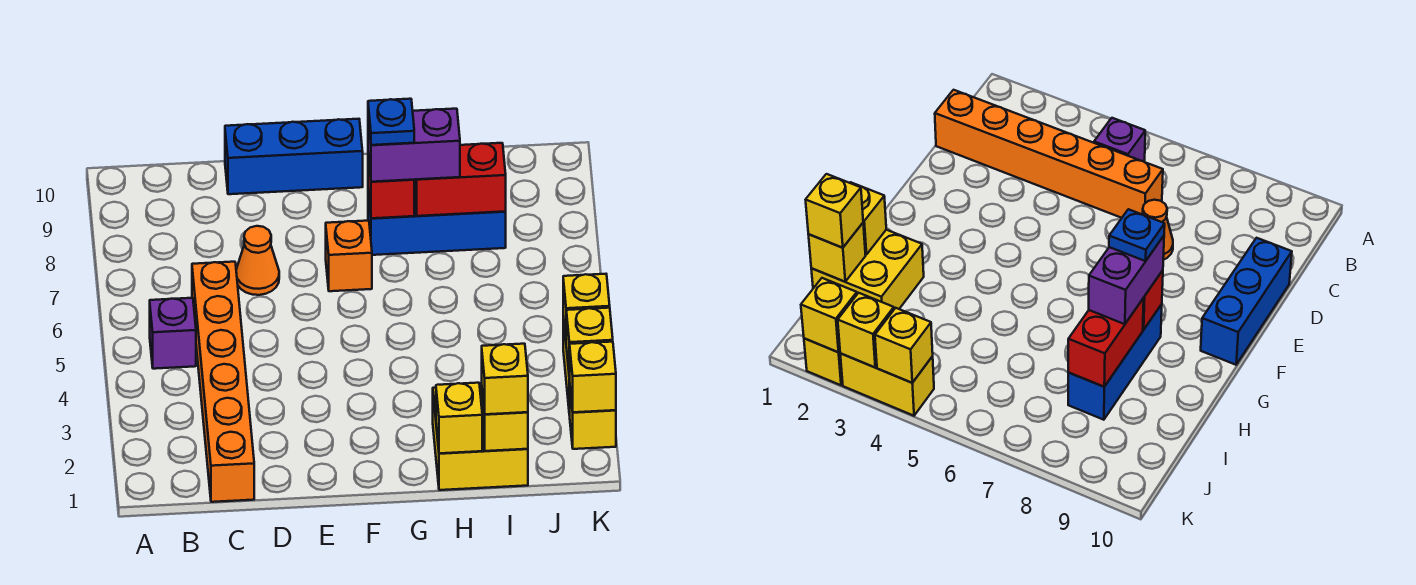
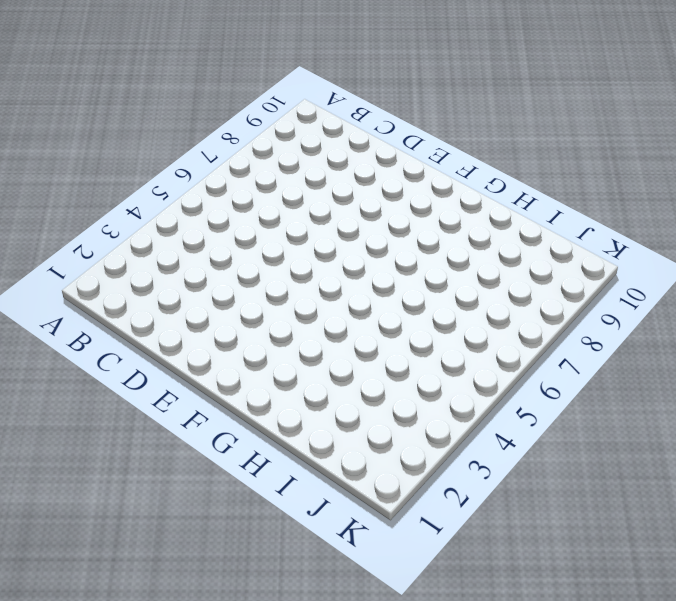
none -> purple 1x1 brick [150,298,196,369]
none -> orange 1x6 brick [192,262,254,502]
none -> orange 1x1 cone [236,226,279,295]

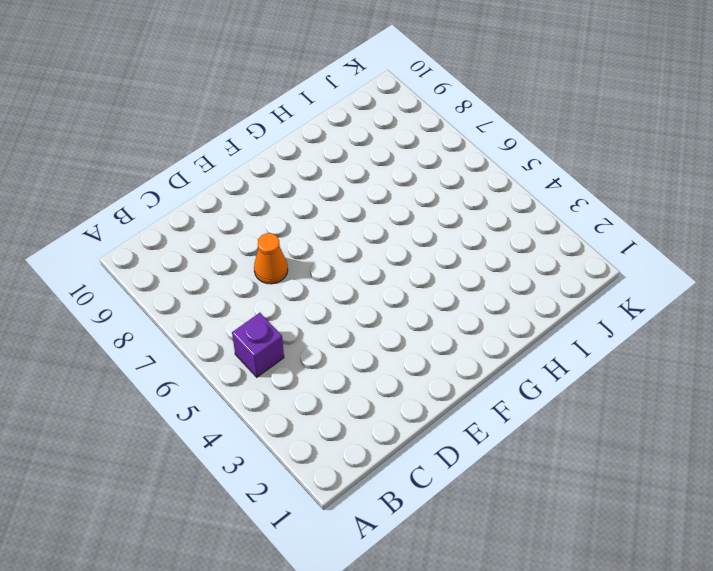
none -> orange 1x6 brick [192,262,254,502]
none -> blue 1x3 brick [225,119,363,194]
none -> orange 1x1 brick [326,221,372,291]

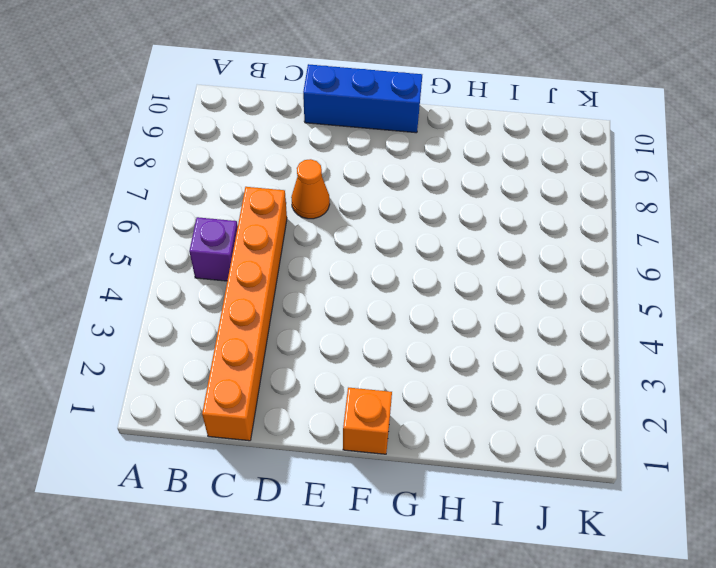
orange 1x1 brick [343,388,392,454] -> orange 1x1 brick moved to [326,221,372,291]
none -> blue 1x3 brick [368,191,506,255]
none -> yellow 2x2 brick [433,385,528,490]
none -> yellow 1x1 brick [570,390,616,449]

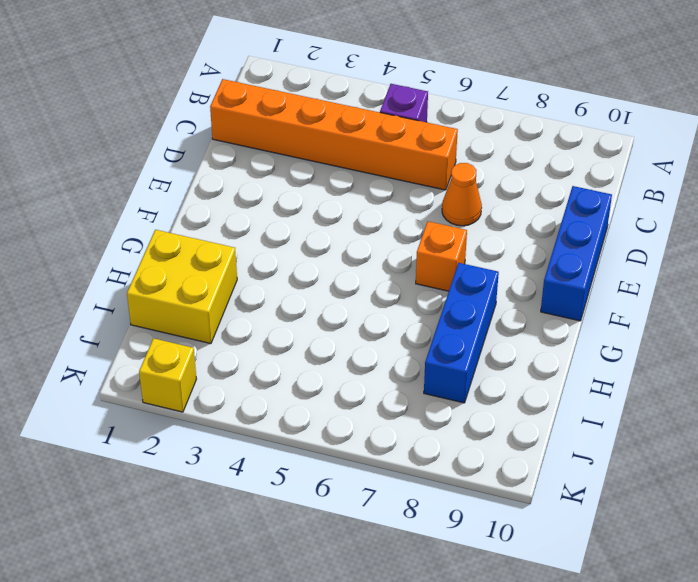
none -> yellow 1x2 brick [840,353,934,416]
none -> red 1x1 brick [368,155,414,218]
none -> yellow 1x1 brick [436,383,482,453]

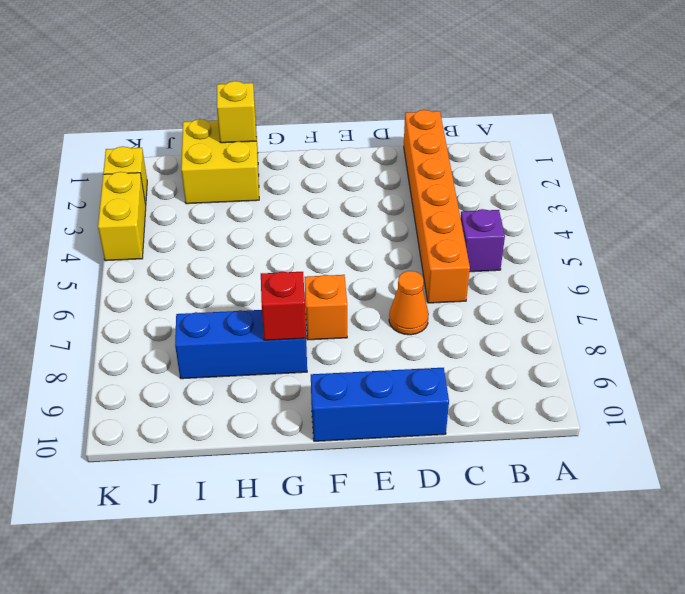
none -> red 1x2 brick [414,143,506,216]
none -> yellow 1x1 brick [482,393,528,451]
none -> yellow 1x1 brick [569,342,616,412]

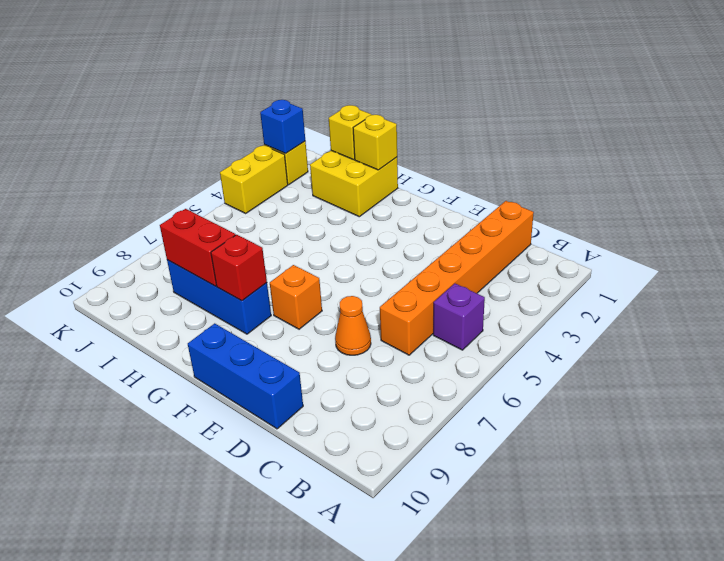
blue 1x1 brick [260,100,305,154] -> yellow 1x1 brick [569,342,616,412]
none -> yellow 1x1 brick [566,308,613,378]
none -> yellow 1x1 brick [563,274,610,337]
none -> purple 1x2 brick [368,109,460,182]

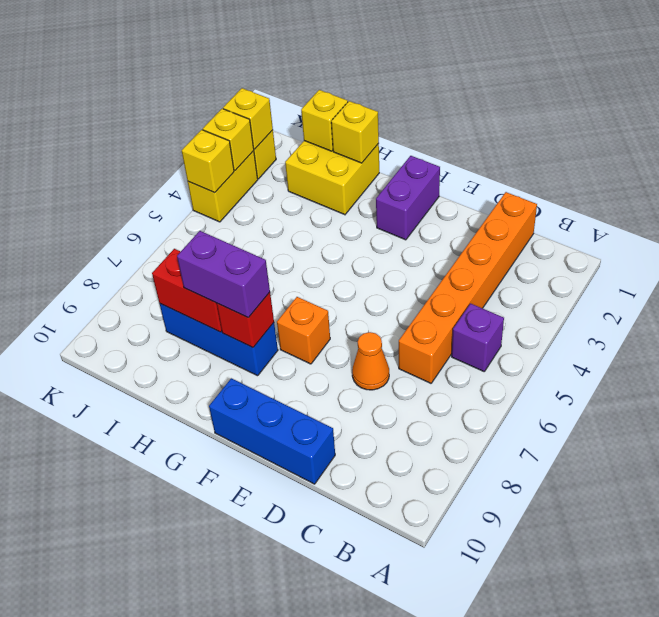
purple 1x2 brick [376,156,440,240] -> none
none -> yellow 1x1 brick [482,344,528,414]
none -> blue 1x1 plate [368,99,414,145]

